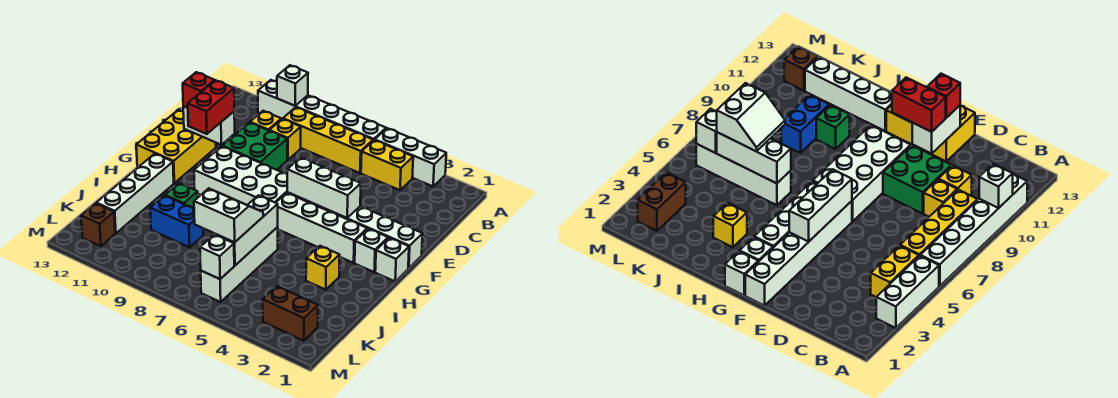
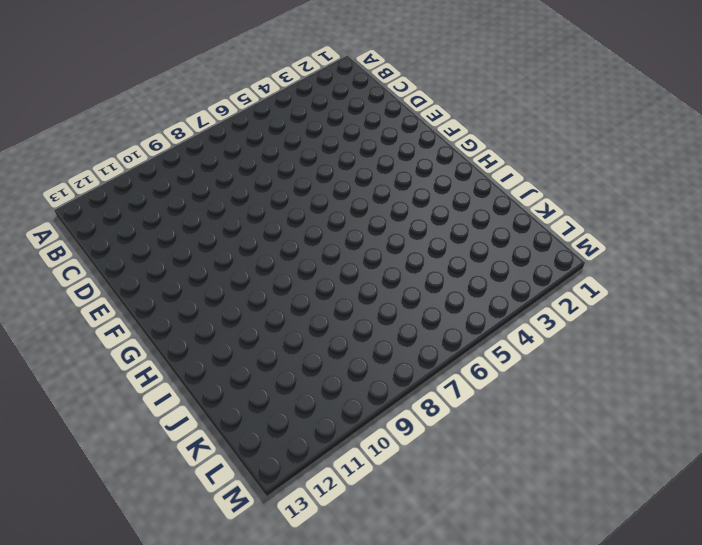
none -> white 1x3 brick [375,128,446,186]
none -> white 1x6 brick [258,80,386,141]
none -> yellow 1x2 brick [361,140,413,190]

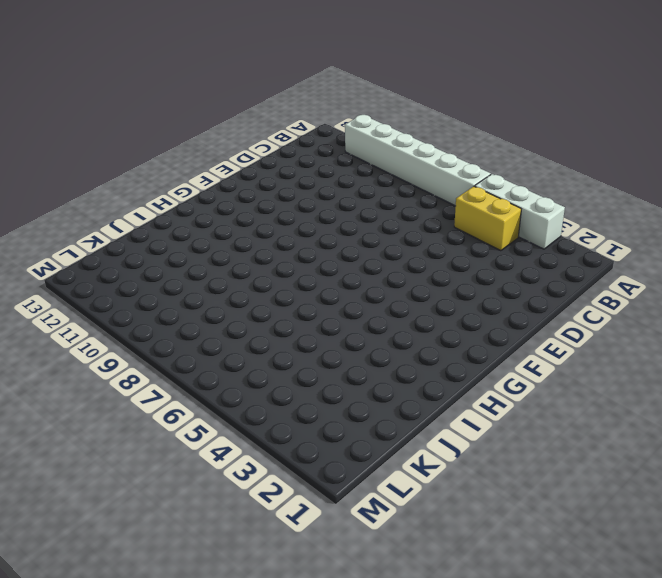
none -> yellow 1x4 brick [283,107,373,173]
none -> yellow 1x1 brick [269,119,301,160]
none -> yellow 1x1 brick [250,111,281,131]

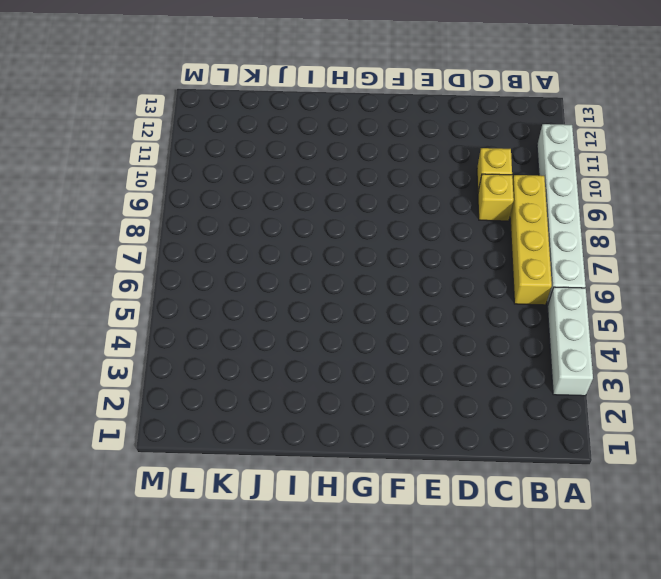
none -> yellow 1x2 brick [361,140,413,190]
none -> green 2x2 brick [222,123,287,170]
none -> yellow 2x3 brick [136,110,216,183]

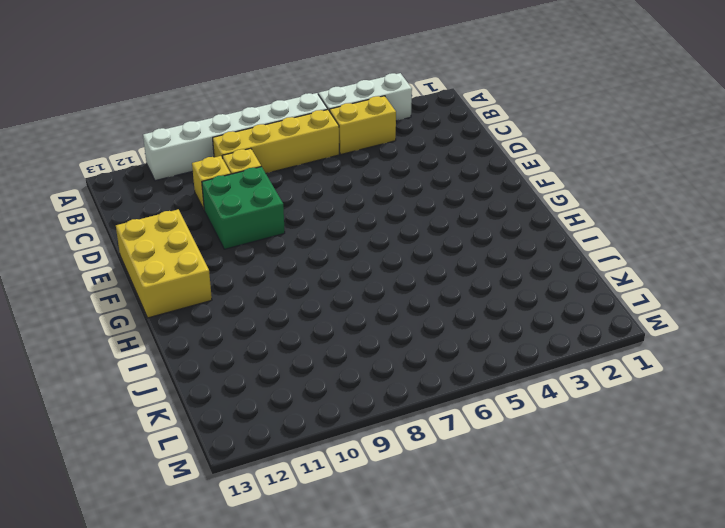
none -> white 1x6 brick [287,192,423,268]
none -> white 2x4 brick [194,146,287,205]
none -> white 1x1 brick [375,238,409,281]

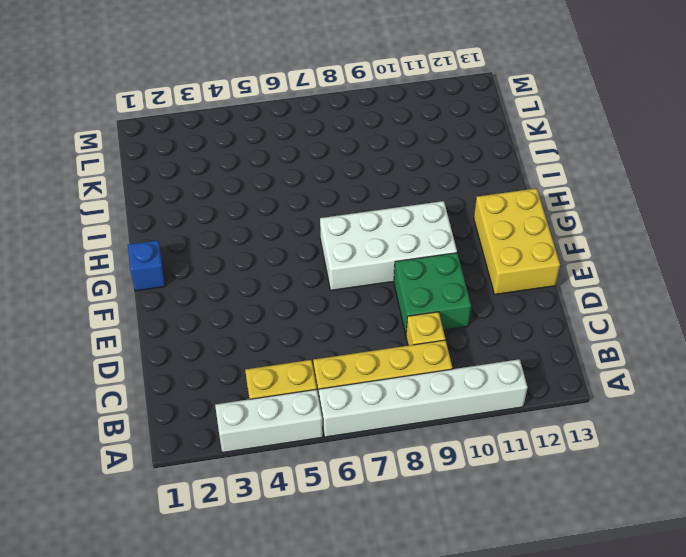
blue 1x1 brick [128,240,165,291] -> white 1x1 brick [375,238,409,281]
none -> yellow 1x1 brick [250,111,281,131]
none -> white 1x6 brick [287,192,423,268]
none -> white 1x1 brick [355,229,388,272]

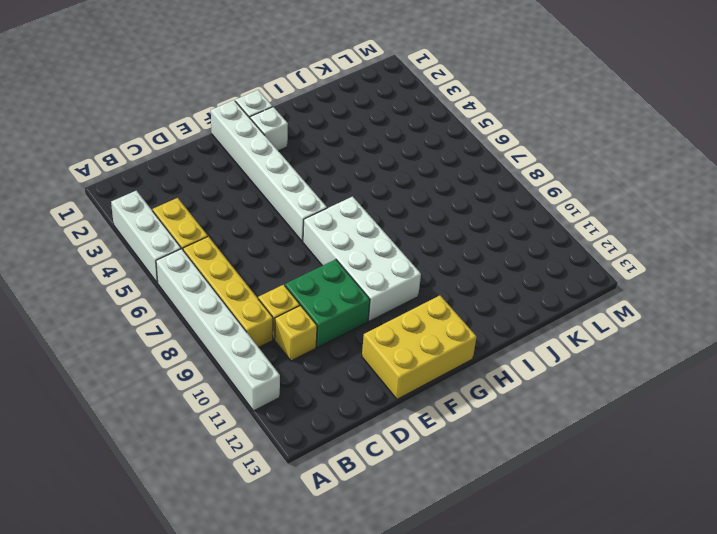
none -> white 1x4 brick [276,193,367,263]
none -> white 1x4 brick [96,154,174,233]
none -> yellow 1x1 brick [306,246,340,290]

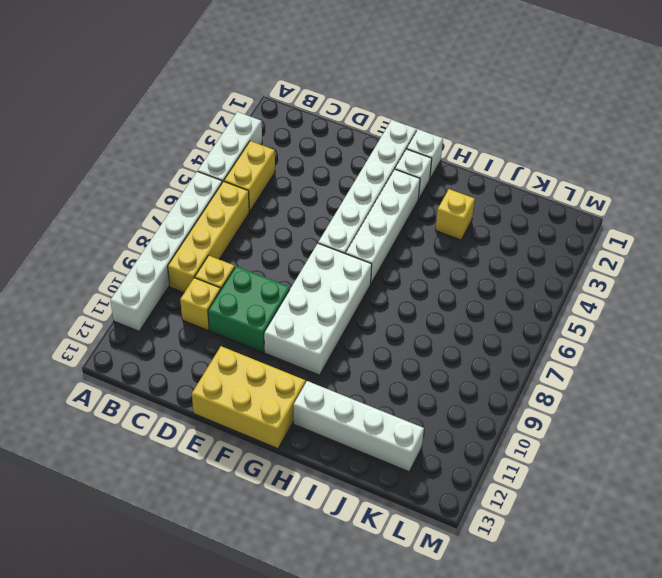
none -> white 1x4 brick [201,227,278,302]
none -> green 1x1 brick [165,183,198,209]
none -> blue 1x2 brick [150,196,203,247]

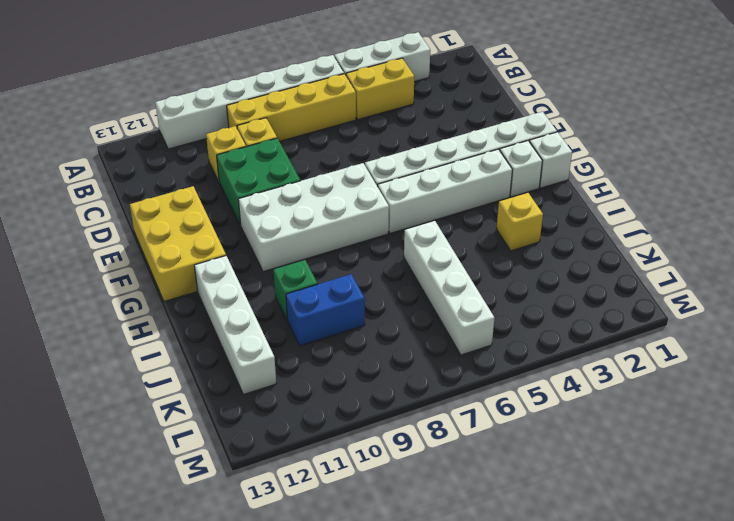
none -> brown 1x2 brick [263,286,318,341]
none -> brown 1x1 brick [81,203,115,246]
none -> white 1x1 brick [277,65,308,106]

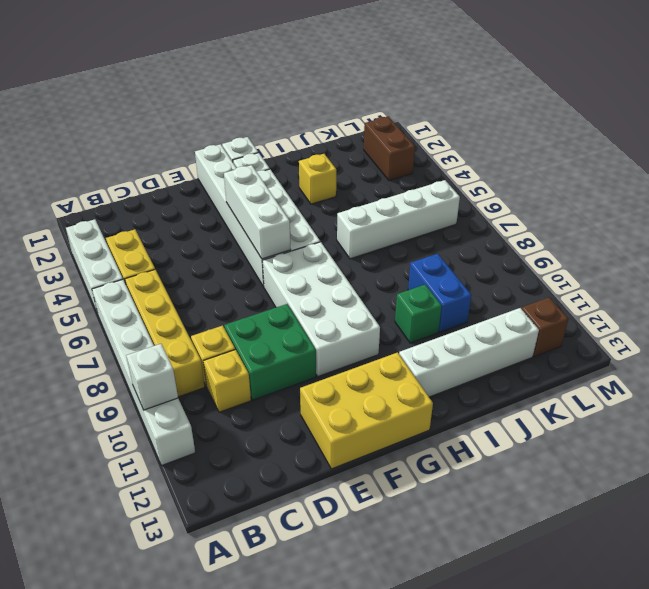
none -> white 1x2 brick [183,106,235,145]
none -> white 1x3 brick [215,195,278,265]
none -> white 1x1 brick [200,235,234,279]

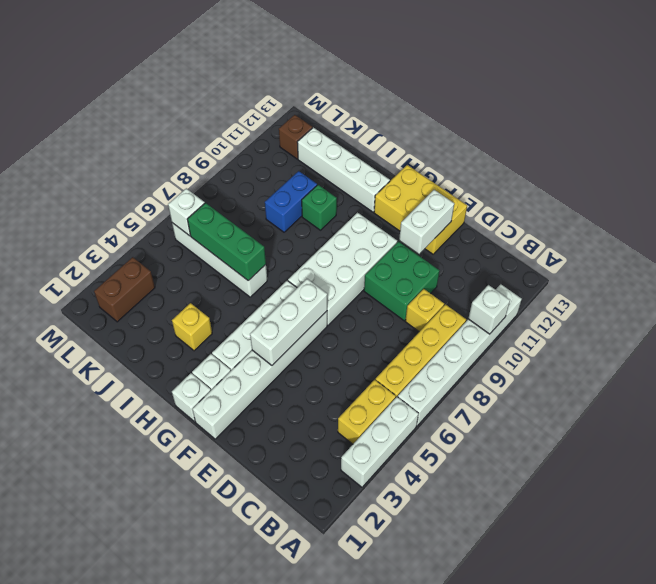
green 1x3 brick [187,203,266,281] -> white 1x3 brick [215,195,278,265]
none -> yellow 1x1 brick [250,111,281,131]
none -> red 1x2 brick [188,80,234,134]
none -> red 1x1 brick [183,72,215,108]

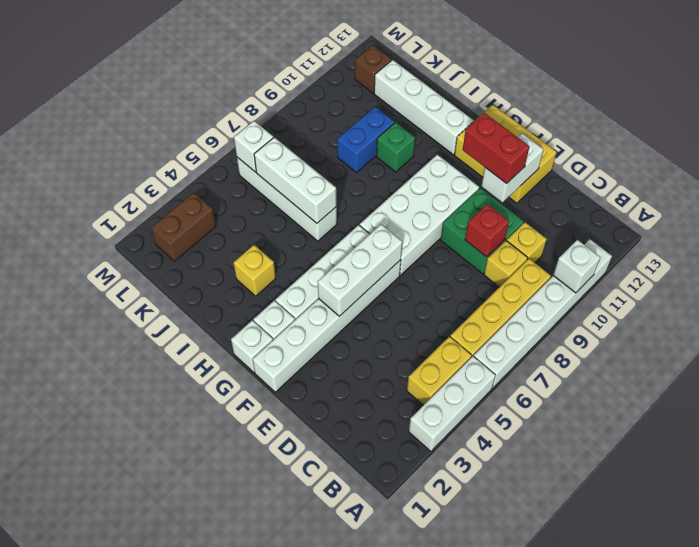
red 1x1 brick [465,204,509,257] -> red 1x1 brick moved to [183,72,215,108]
none -> white 2x2 slope [194,188,263,242]

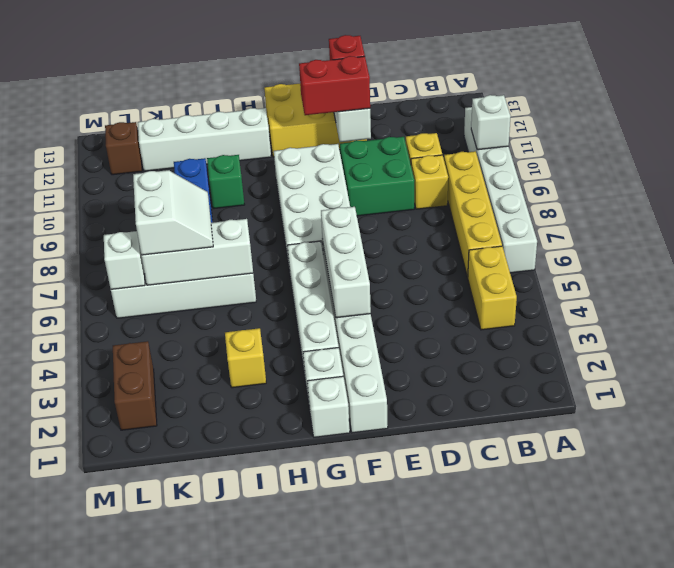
none -> white 1x3 brick [375,128,446,186]

